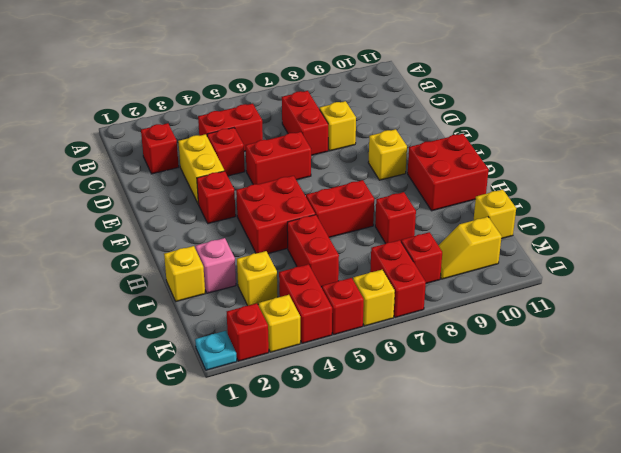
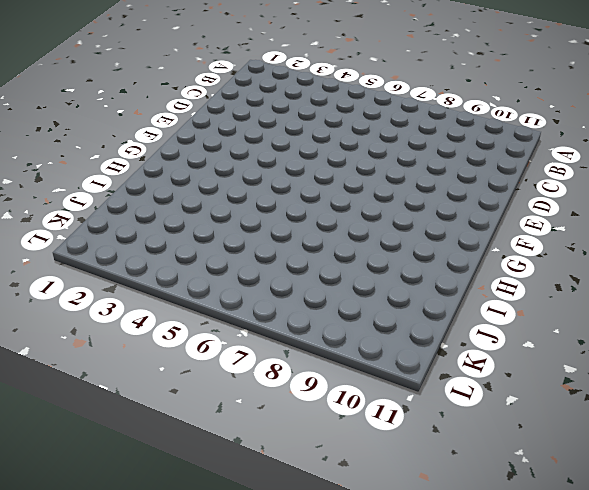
none -> red 1x1 brick [141,123,179,174]
none -> red 1x2 brick [198,104,263,152]
none -> red 1x2 brick [282,91,328,155]

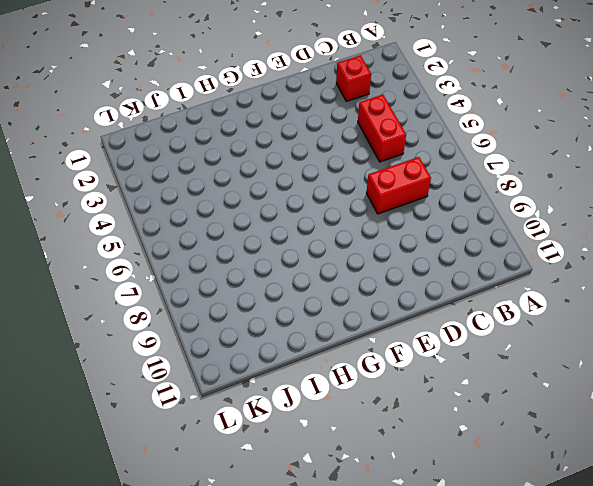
none -> yellow 1x2 brick [178,134,224,204]
none -> red 1x1 brick [207,128,245,176]
none -> yellow 1x1 brick [320,101,356,151]

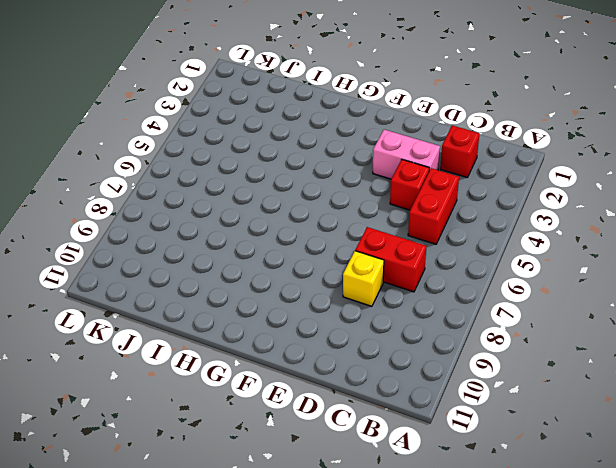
pink 1x2 brick [373,130,440,179] -> yellow 1x2 brick [178,134,224,204]
none -> red 1x2 brick [246,132,311,185]
none -> red 1x1 brick [197,171,236,224]
none -> yellow 1x1 brick [368,129,407,180]

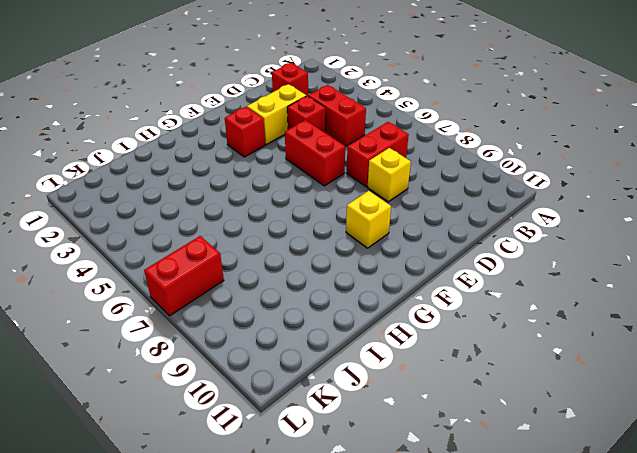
none -> red 2x2 brick [236,176,315,253]
none -> red 2x2 brick [408,134,489,211]
none -> red 1x2 brick [306,180,374,238]

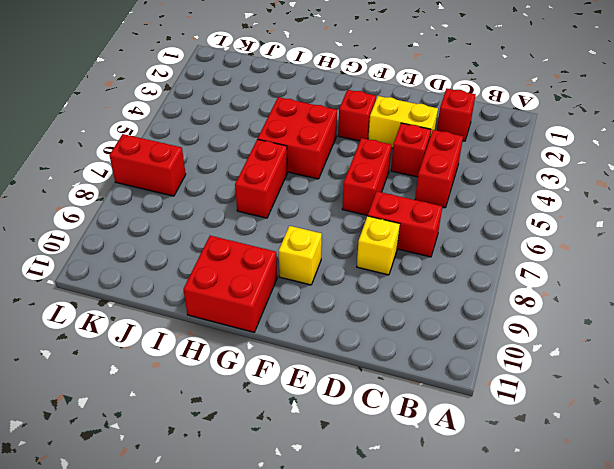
none -> yellow 1x1 brick [164,246,205,301]
none -> pink 1x1 brick [195,238,236,293]
none -> red 1x2 brick [287,215,339,287]

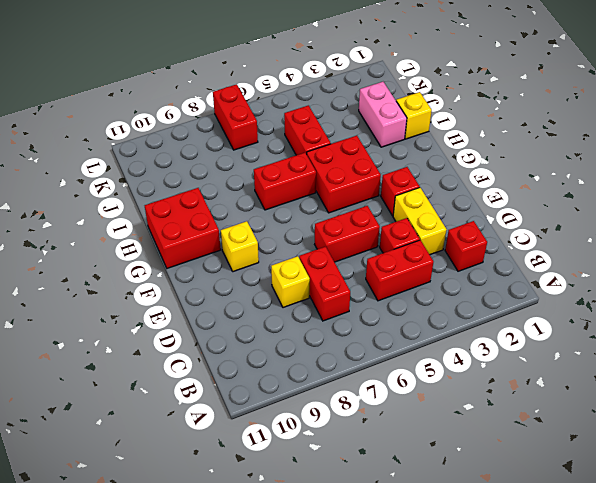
pink 1x2 brick [359,82,407,147] -> pink 1x1 brick [195,238,236,293]
none -> red 1x1 brick [375,192,416,244]
none -> yellow 1x1 brick [237,251,278,306]
none -> yellow 1x1 brick [474,189,516,239]

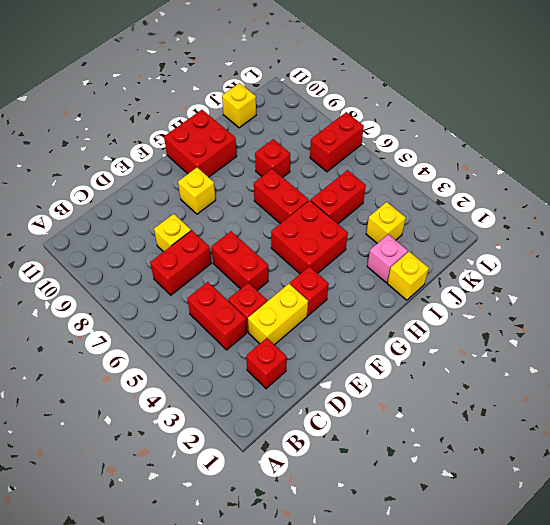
none -> red 1x2 brick [279,264,332,343]
none -> red 1x1 brick [401,232,442,283]
none -> yellow 1x2 slope [438,217,502,279]

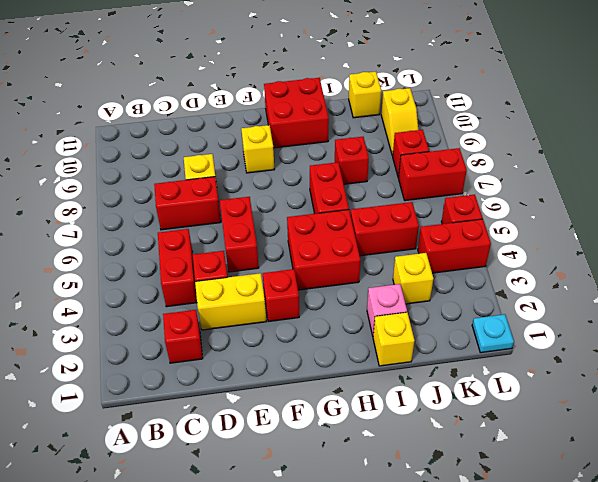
none -> red 1x1 brick [227,303,269,361]
none -> yellow 1x1 brick [259,295,301,352]
none -> yellow 1x1 brick [353,270,395,326]

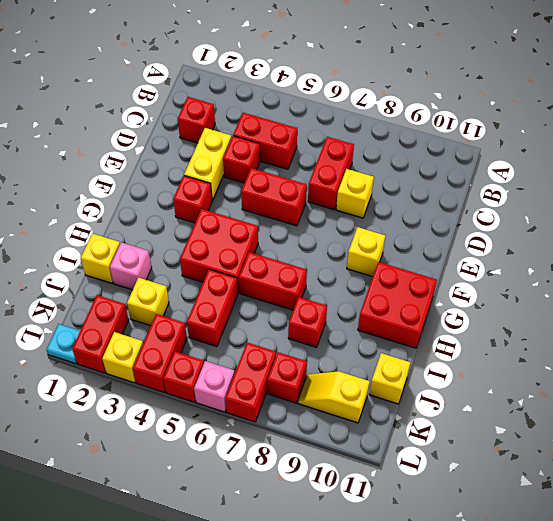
red 1x2 brick [72,295,129,373] -> red 1x1 brick [227,303,269,361]
pink 1x1 brick [194,361,235,412] -> yellow 1x1 brick [353,270,395,326]

